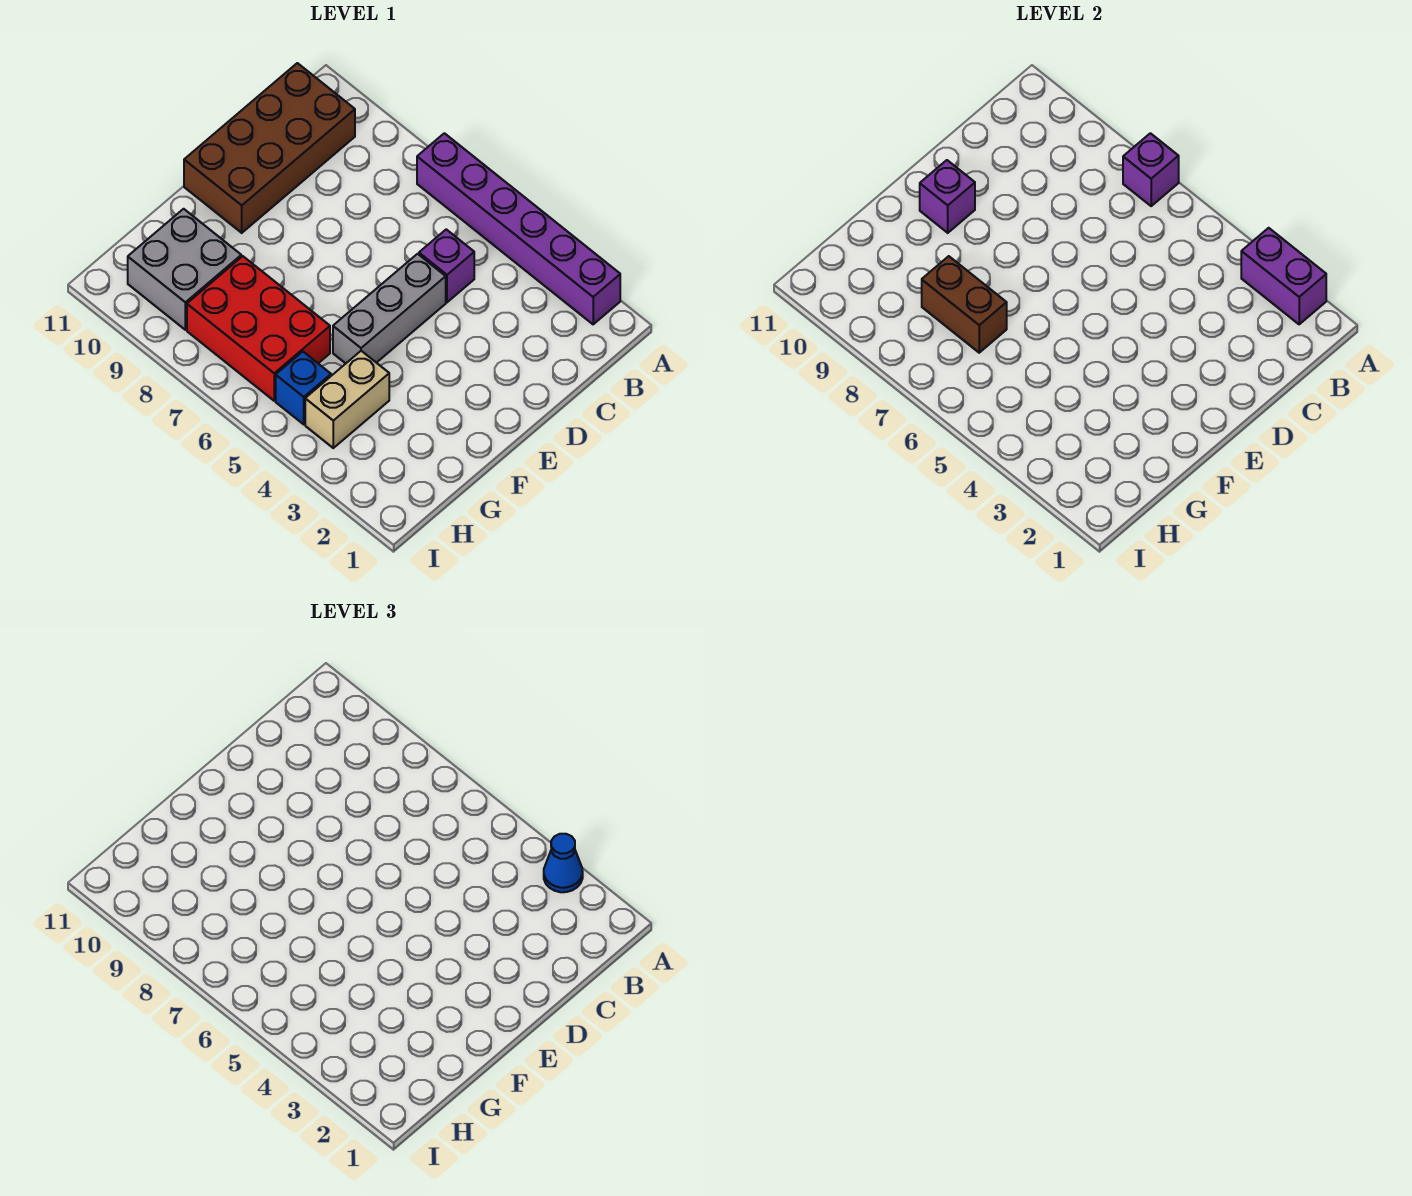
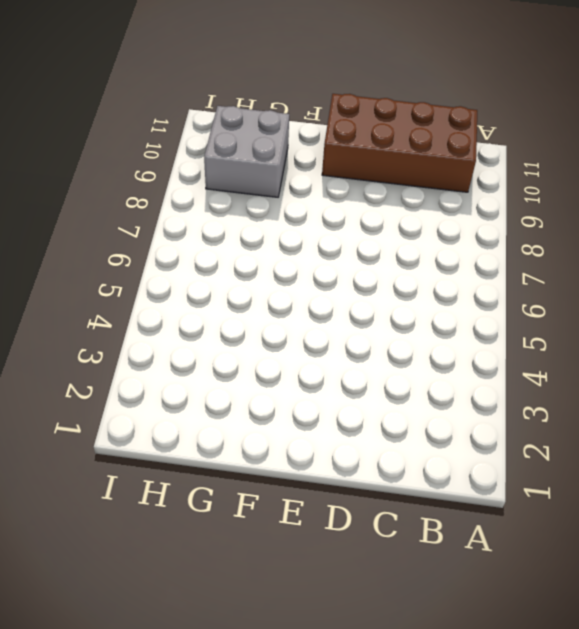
none -> purple 1x6 brick [417,133,620,324]
none -> purple 1x1 brick [419,229,474,302]
none -> grey 1x3 brick [333,254,446,363]

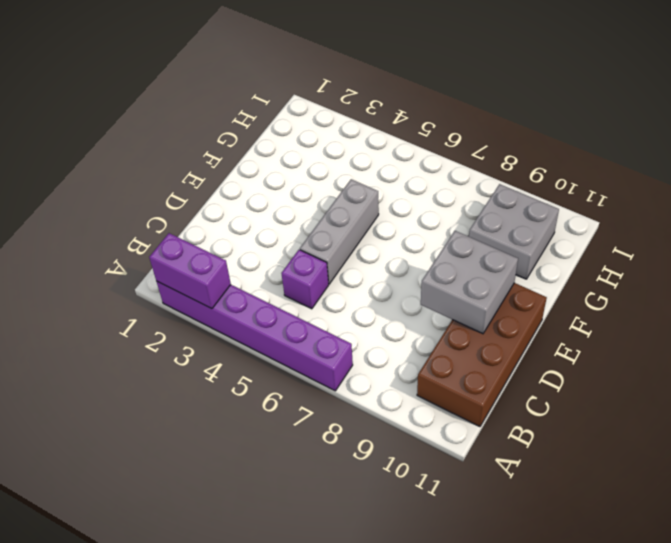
grey 2x2 brick [421,231,518,334] -> purple 1x1 brick [920,160,975,233]
none -> tan 1x2 brick [305,351,389,448]
none -> red 2x3 brick [187,256,330,401]
none -> blue 1x1 brick [276,352,331,424]

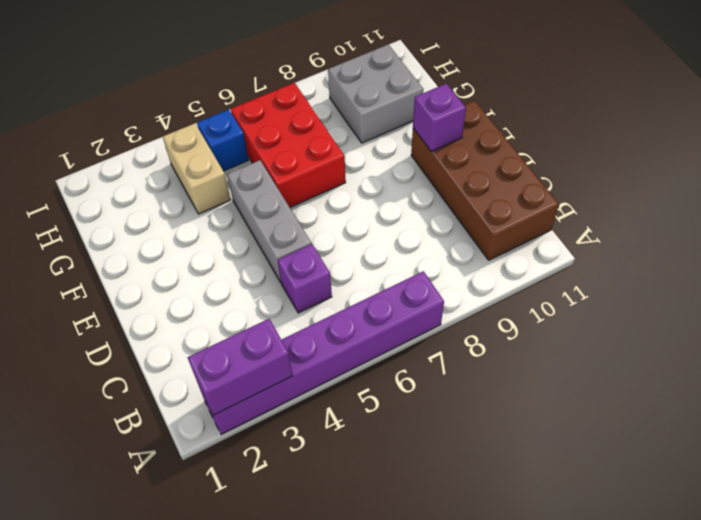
red 2x3 brick [231,83,346,207] -> red 2x3 brick turned to [187,256,330,401]
none -> purple 1x1 brick [1123,133,1179,206]
none -> brown 1x2 brick [922,256,1007,353]
none -> blue 1x1 cone [544,834,583,892]

